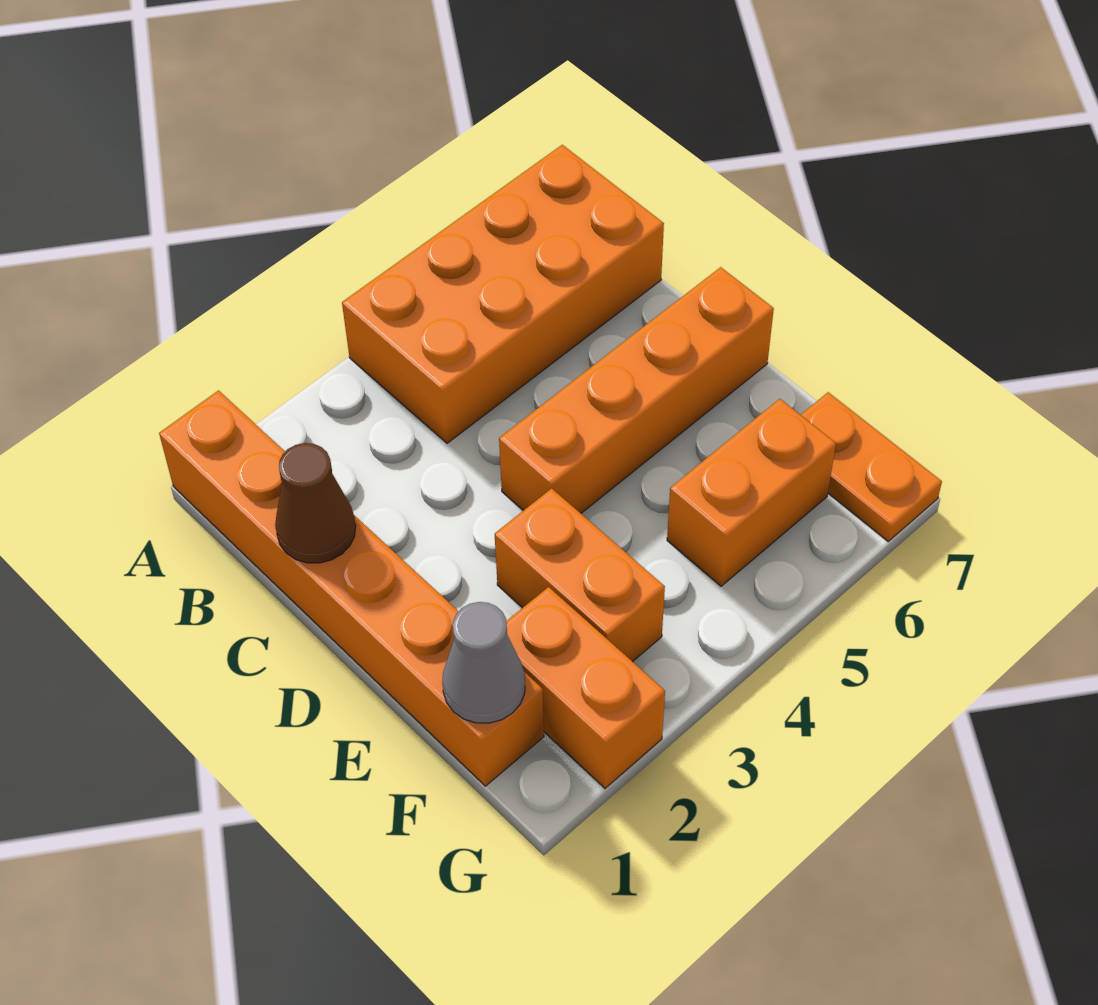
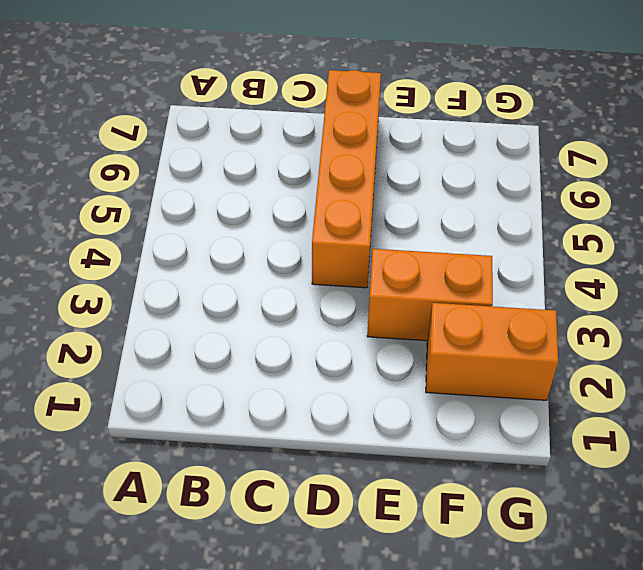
none -> orange 1x6 brick [159,391,544,786]
none -> orange 2x4 brick [342,145,664,443]

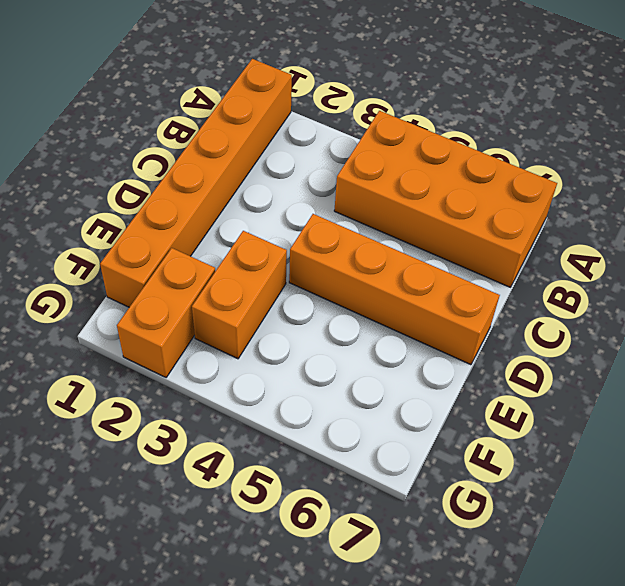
none -> orange 1x2 brick [667,399,836,586]
none -> orange 1x2 plate [801,392,942,541]

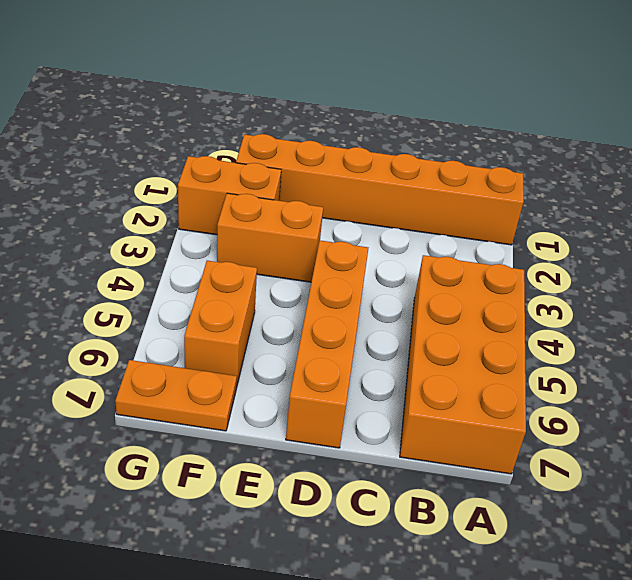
none -> brown 1x1 cone [275,443,356,563]
none -> grey 1x1 cone [442,602,525,723]

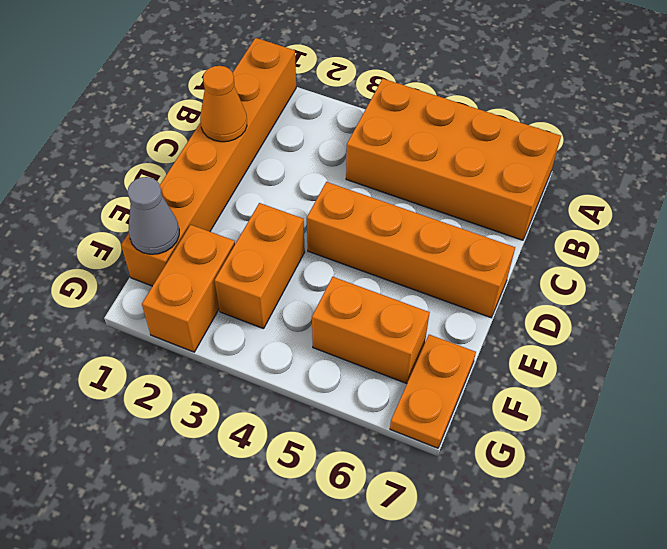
orange 1x1 cone [200,66,247,142] -> brown 1x1 cone [275,443,356,563]

